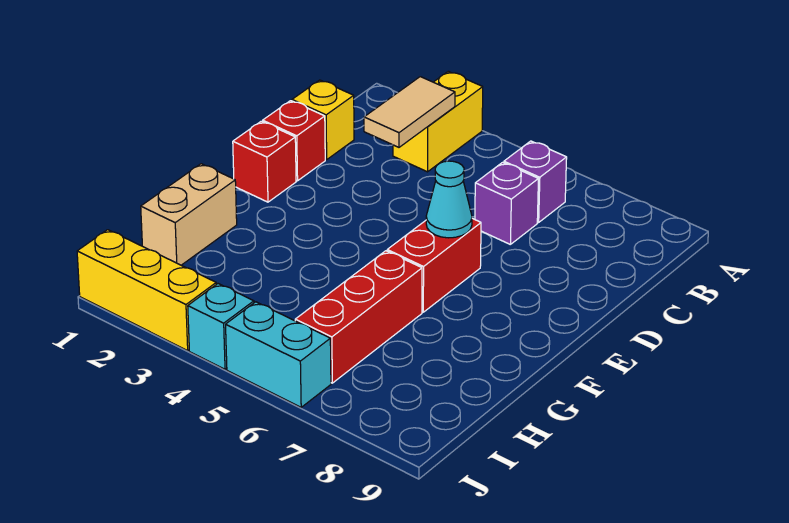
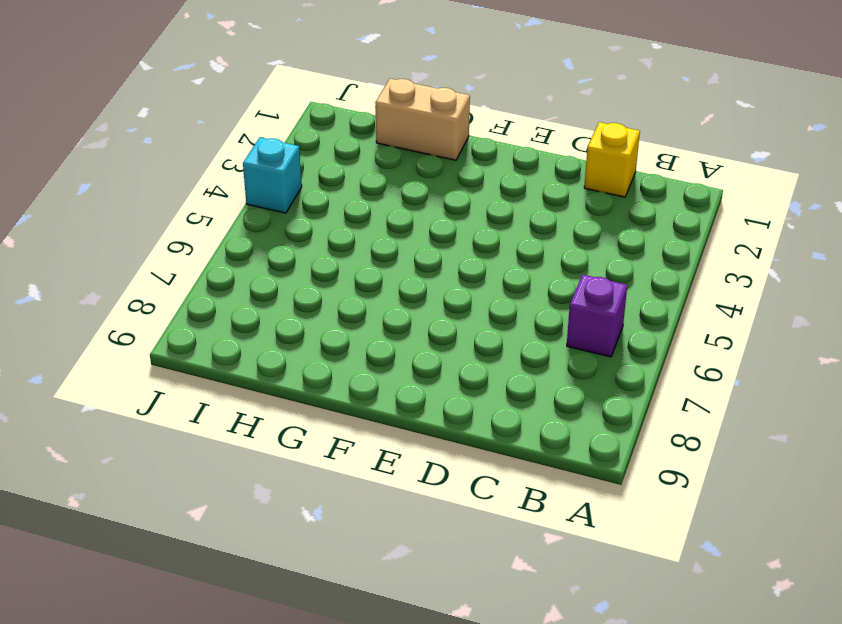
none -> yellow 1x2 brick [393,71,483,172]
none -> purple 1x1 brick [475,162,538,244]
none -> red 1x1 brick [263,101,325,181]

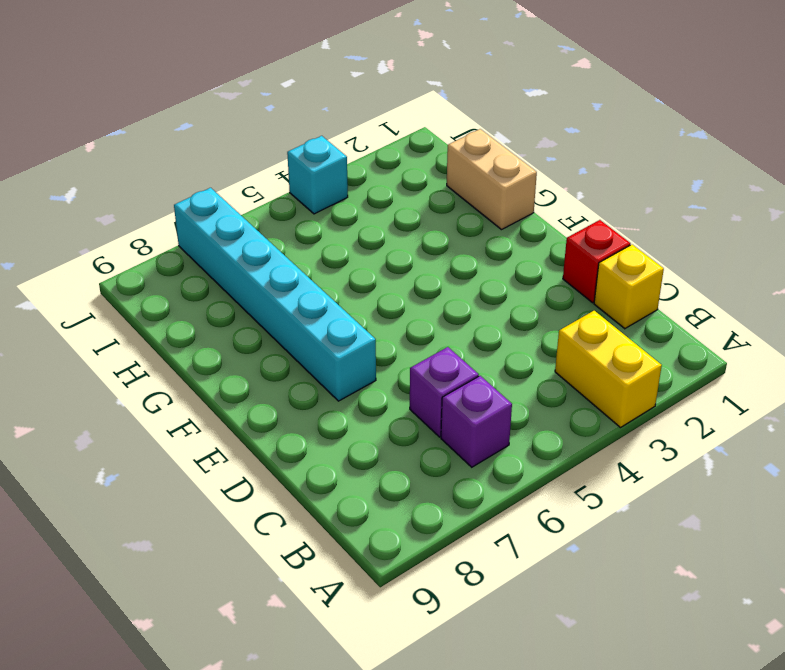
cyan 1x6 brick [174,188,376,401] -> none
none -> red 1x1 brick [233,121,296,202]
none -> red 1x2 brick [387,218,481,312]
none -> red 1x3 brick [295,251,422,383]

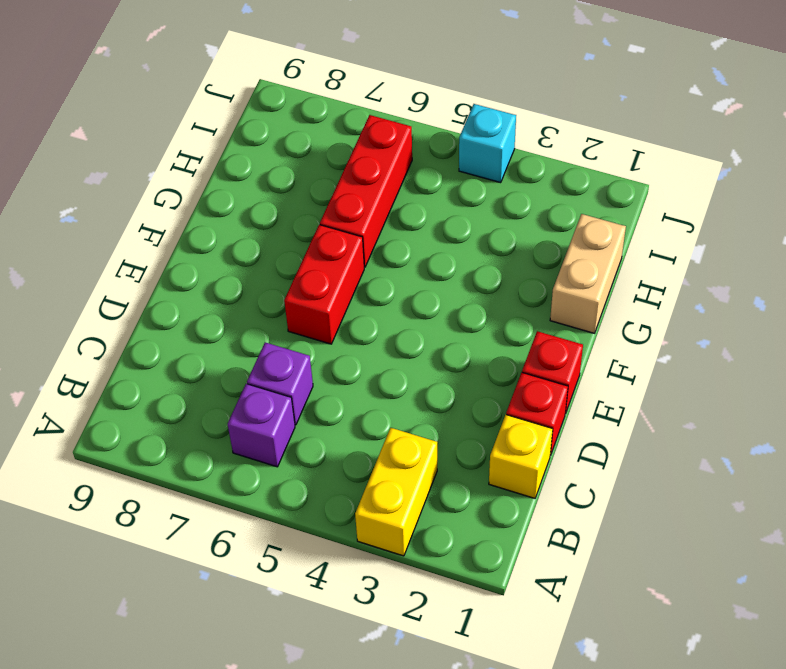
none -> yellow 1x3 brick [77,230,216,351]
none -> cyan 1x2 brick [226,302,331,407]
none -> tan 1x2 tile [364,77,455,147]

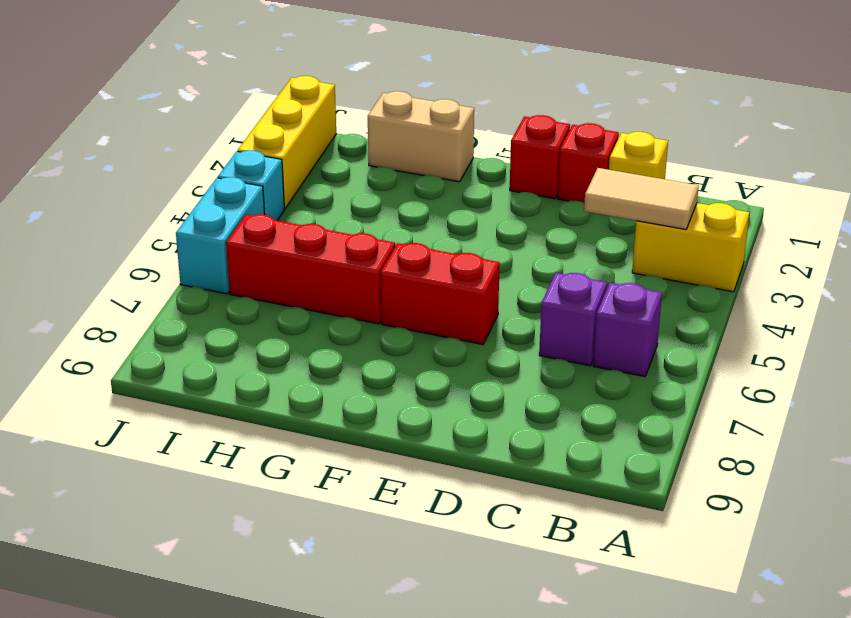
none -> cyan 1x1 cone [426,161,472,238]

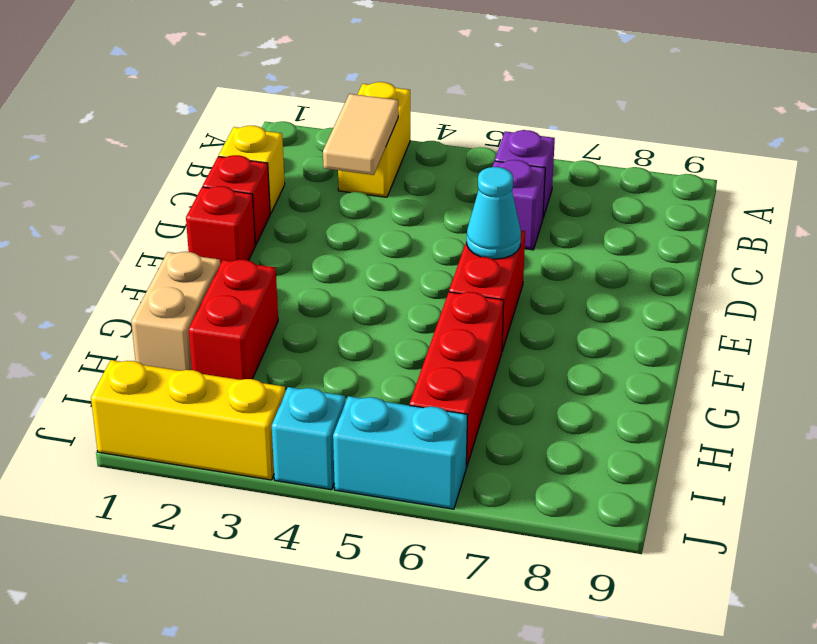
red 1x2 brick [189,260,278,380] -> none

